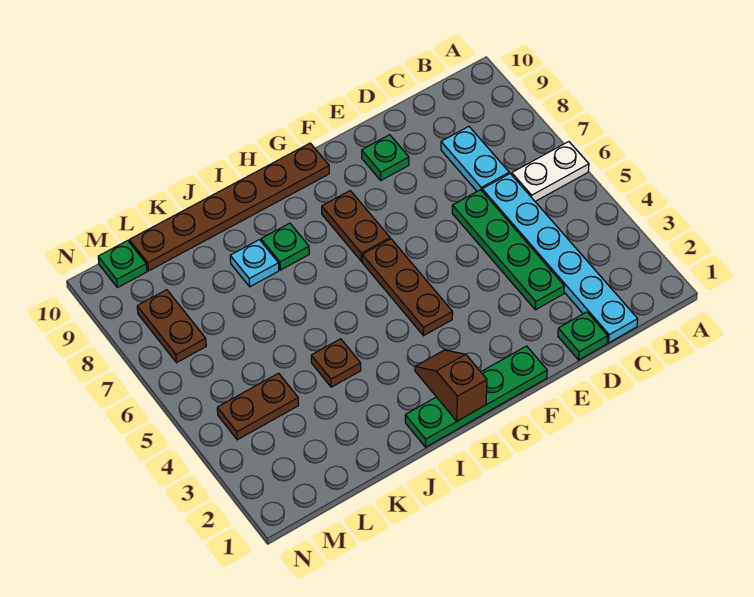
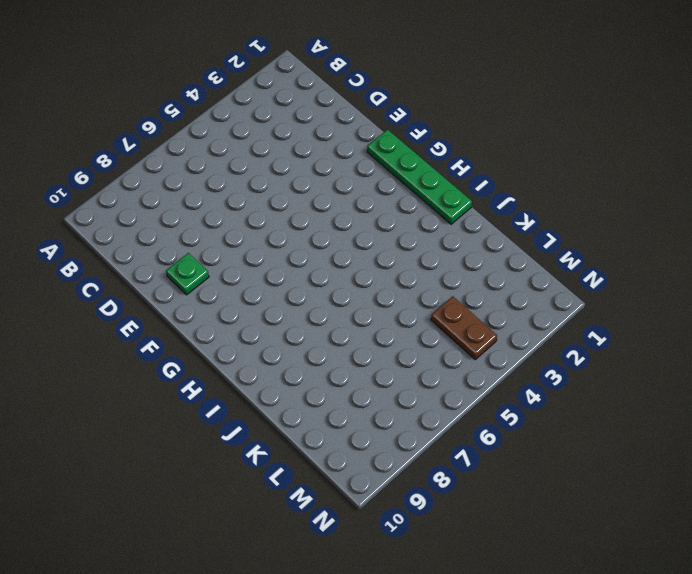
none -> white 1x2 plate [512,142,589,201]
none -> cyan 1x6 plate [482,174,638,343]
none -> cyan 1x2 plate [441,127,509,191]

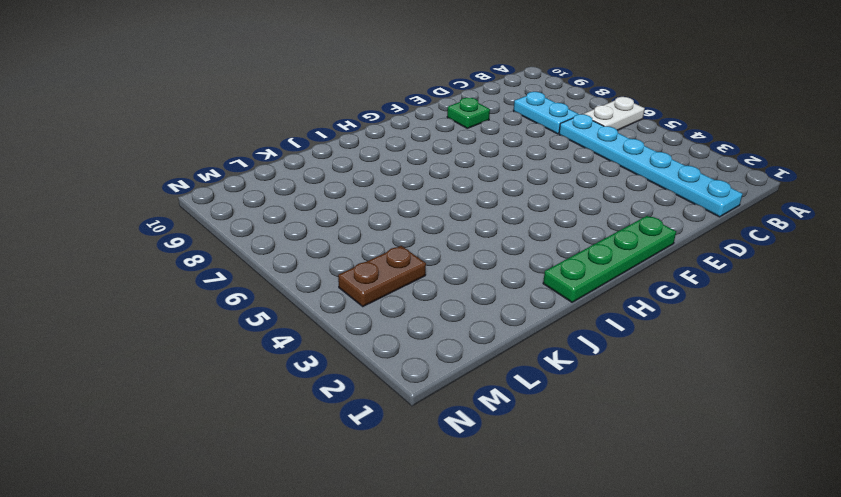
none -> green 1x1 plate [558,312,608,360]
none -> green 1x4 plate [452,190,564,310]
none -> brown 1x3 plate [362,239,453,336]

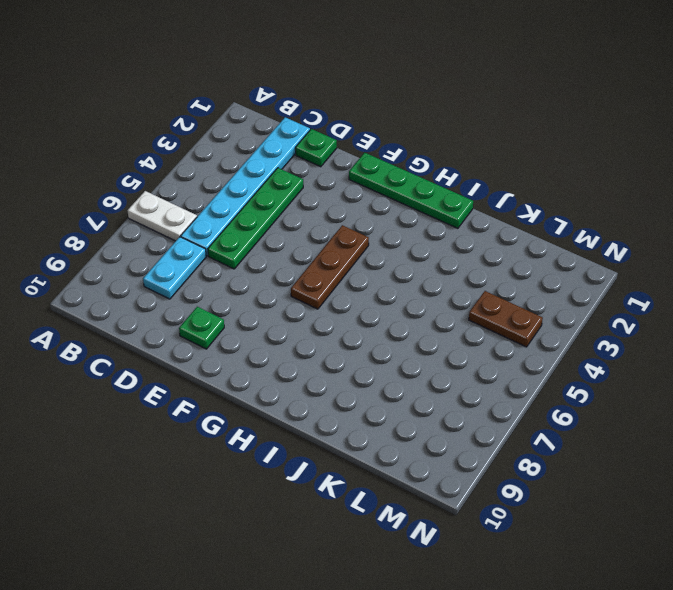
none -> brown 1x2 plate [322,191,390,261]
none -> brown 1x6 plate [129,143,329,271]
none -> green 1x1 plate [261,223,309,270]

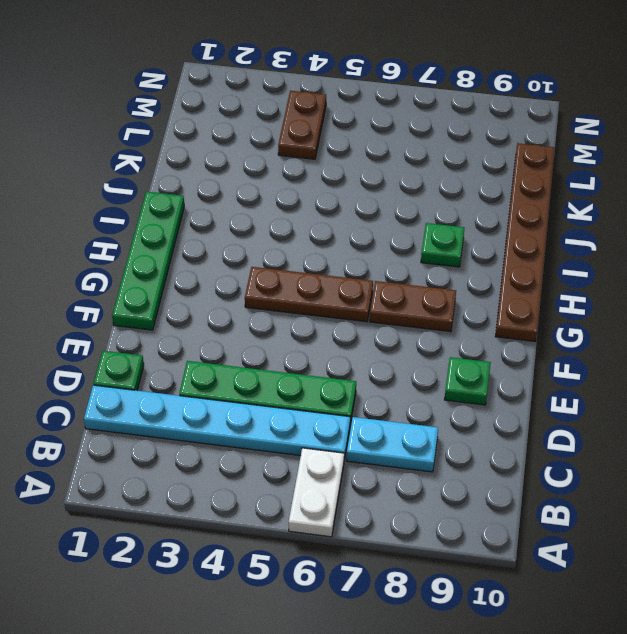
none -> brown 1x1 plate [311,339,361,387]
none -> cyan 1x1 plate [230,240,279,287]
none -> brown 1x2 plate [137,290,206,363]

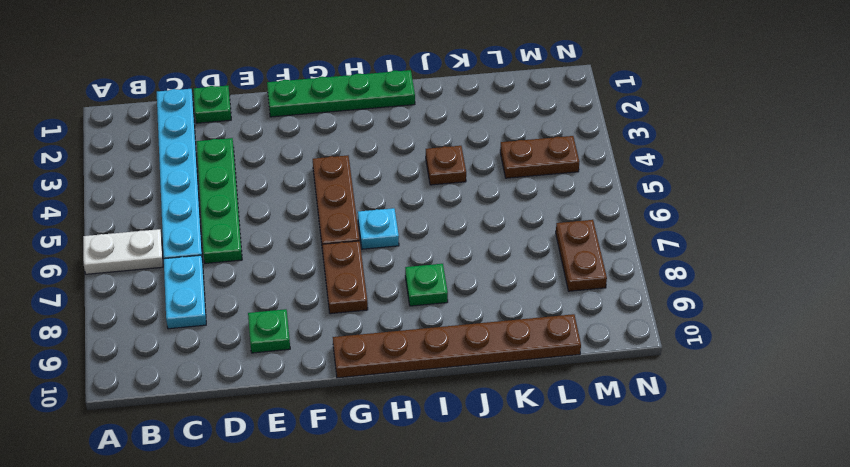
cyan 1x1 plate [358,208,399,249] -> cyan 1x1 plate moved to [230,240,279,287]
none -> green 1x1 plate [98,241,147,288]
none -> brown 1x2 slope [415,350,487,421]

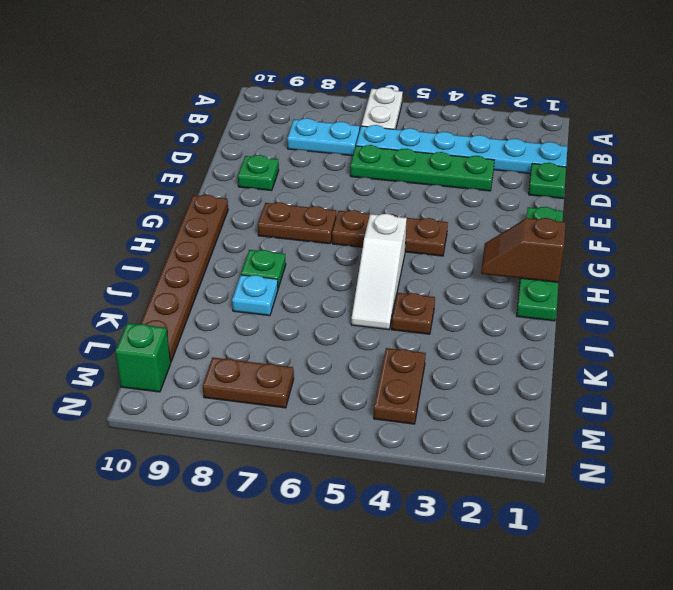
white 1x3 slope [351,214,407,330] -> none
green 1x1 brick [115,323,171,392] -> green 1x1 plate [98,241,147,288]

